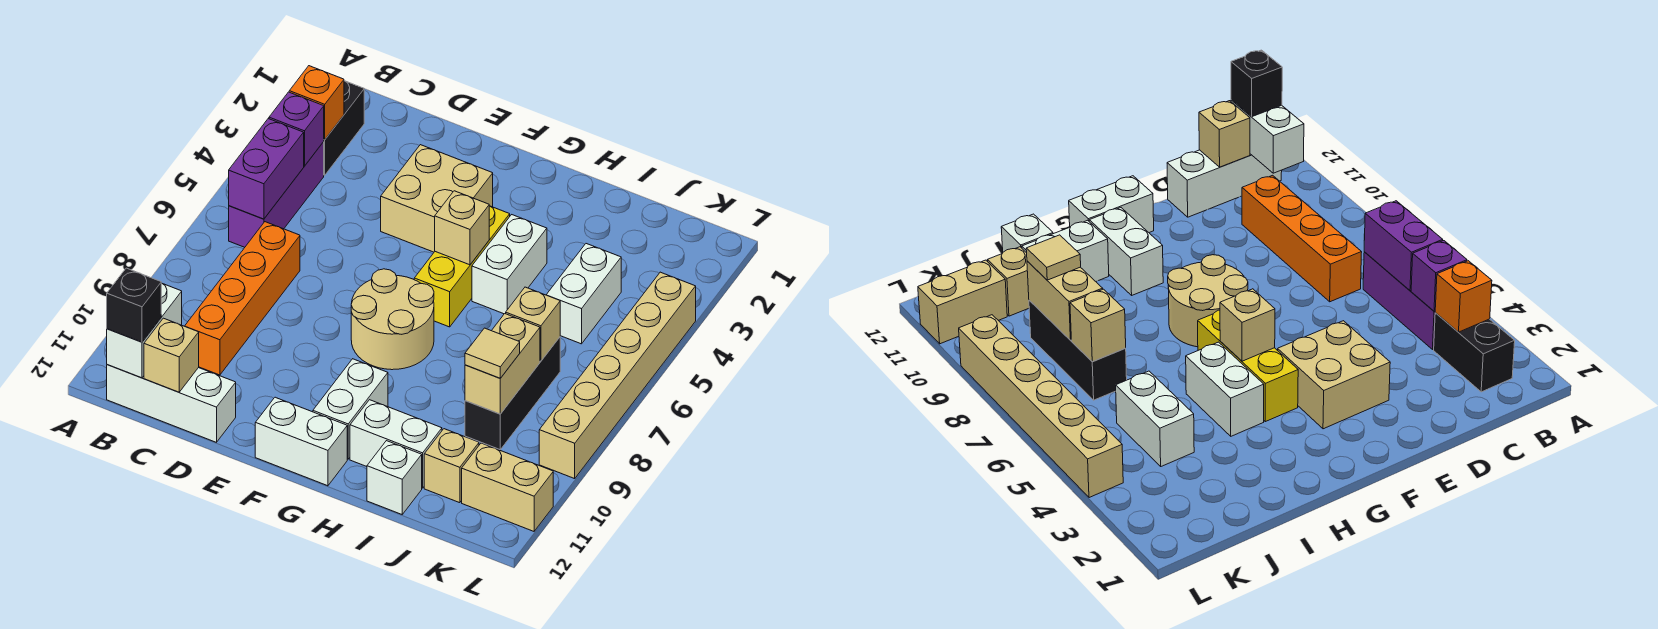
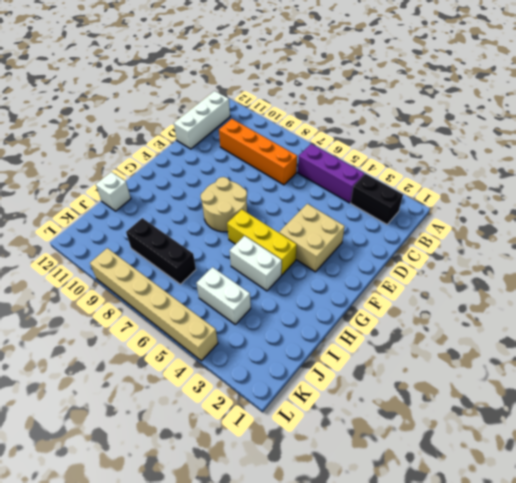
none -> white 1x2 brick [255,397,347,486]
none -> white 1x2 brick [313,359,388,459]
none -> white 1x2 brick [350,400,442,488]

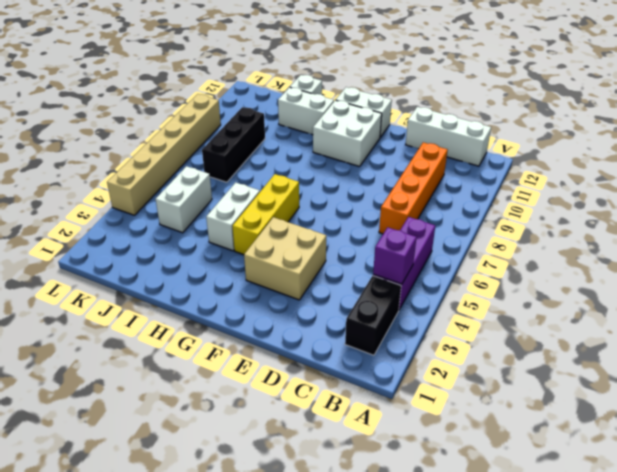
white 2x2 brick [313,100,382,167] -> white 1x2 brick [313,359,388,459]
none -> tan 2x2 round brick [351,269,434,370]
none -> tan 1x1 brick [424,429,479,503]
none -> tan 1x2 brick [462,443,553,531]

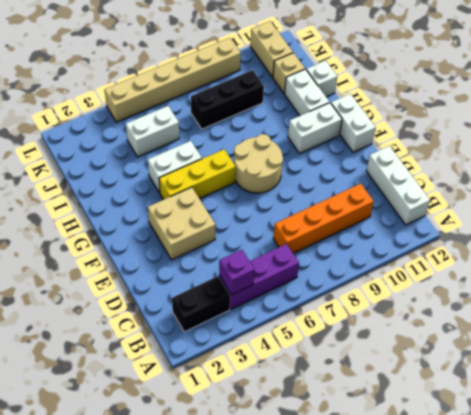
none -> orange 1x1 brick [289,66,344,140]
none -> purple 1x2 brick [229,119,304,219]
none -> white 1x2 brick [107,283,182,378]

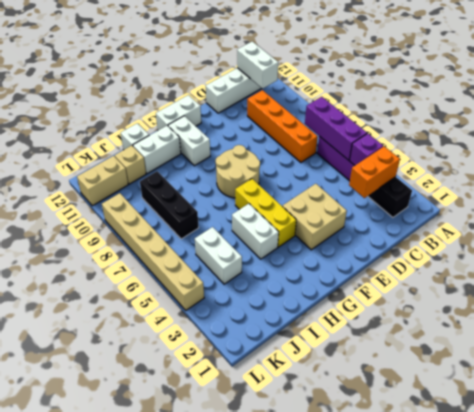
orange 1x2 brick [349,146,400,198] -> orange 1x1 brick [289,66,344,140]
purple 1x3 brick [305,97,367,160] -> purple 1x2 brick [229,119,304,219]
none -> tan 1x1 brick [144,318,199,392]
none -> tan 1x1 brick [435,191,489,265]
none -> tan 1x1 brick [506,287,560,361]

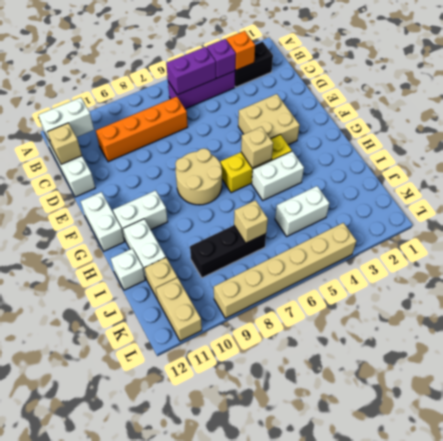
none -> tan 1x2 brick [465,314,540,414]
none -> black 1x1 brick [107,268,161,342]
none -> tan 1x1 tile [465,328,520,378]

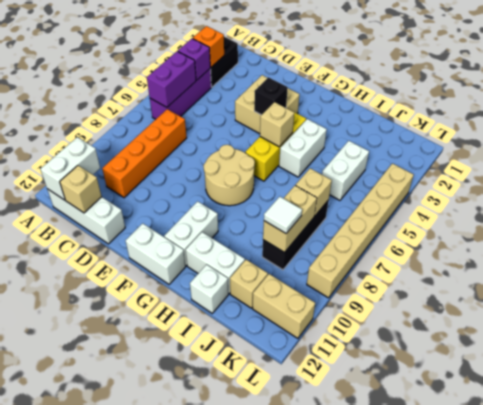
black 1x1 brick [254,77,288,115] -> black 1x1 brick moved to [107,268,161,342]
white 1x1 tile [264,197,302,233] -> tan 1x1 tile [465,328,520,378]

